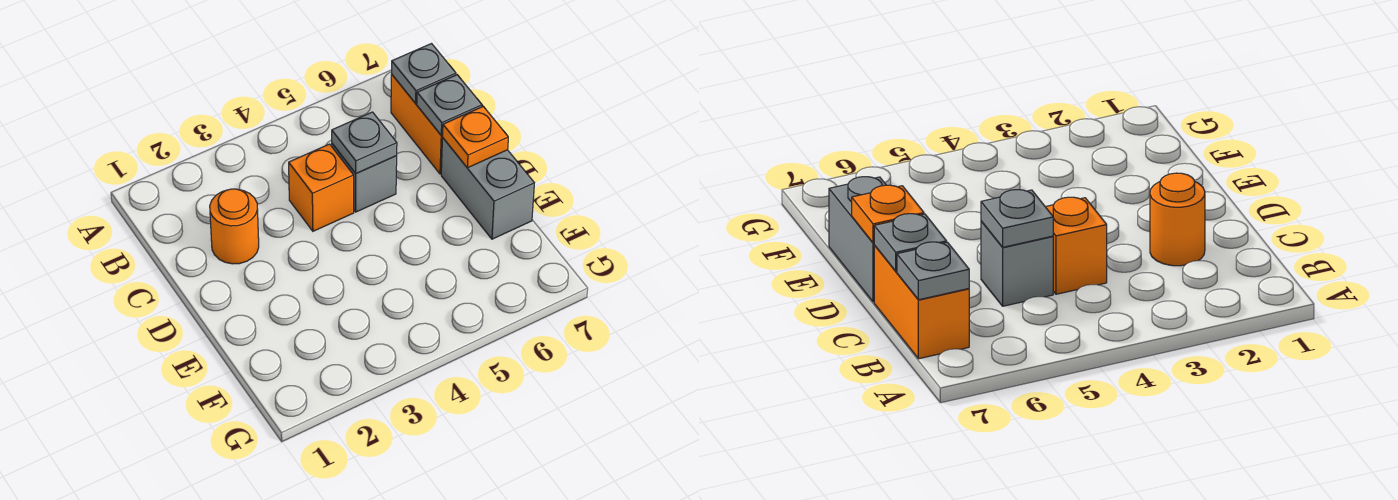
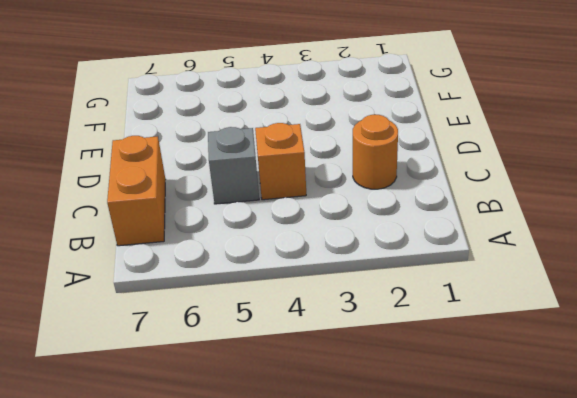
none -> grey 1x2 brick [441,138,534,239]
none -> grey 1x1 plate [392,44,456,103]

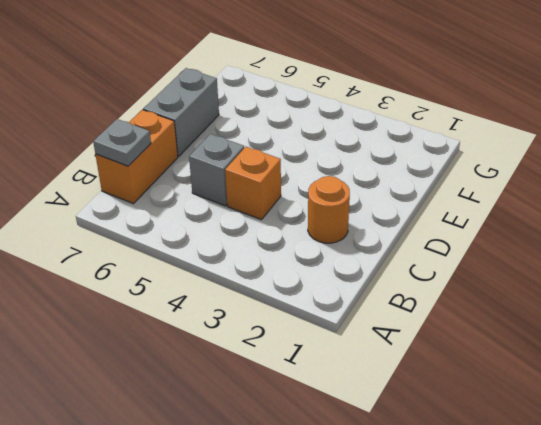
none -> grey 1x1 plate [332,112,397,174]
none -> grey 1x1 plate [417,75,482,135]

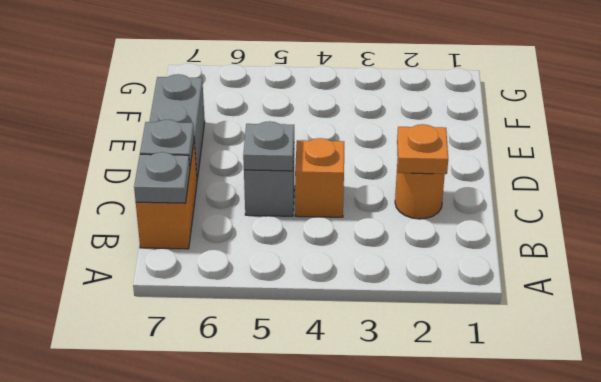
orange 1x1 plate [397,124,448,174] -> orange 1x1 plate moved to [443,107,508,168]

